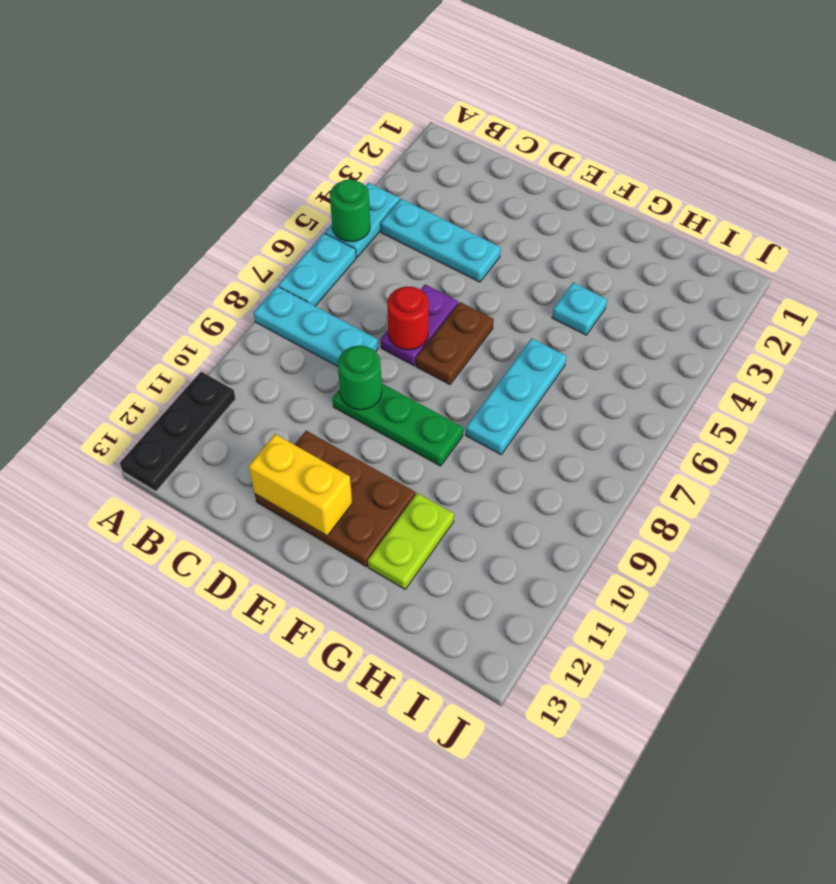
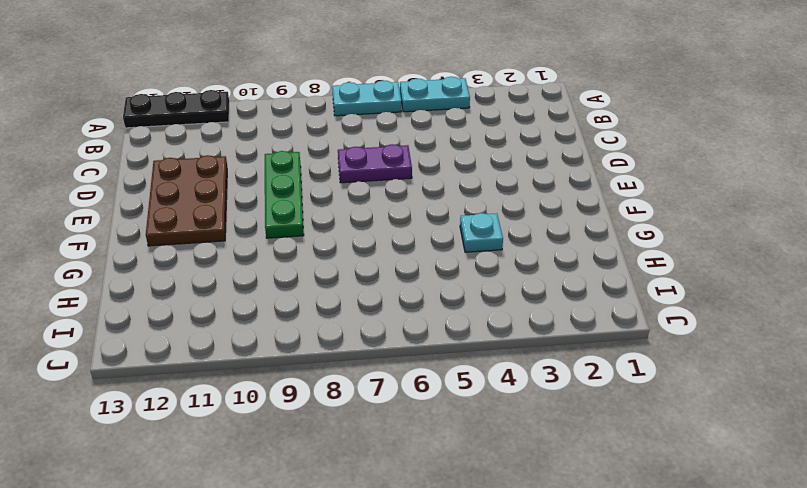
none -> cyan 1x3 plate [254,286,378,366]
none -> cyan 1x3 plate [380,199,501,282]
none -> brown 1x2 plate [416,302,494,385]

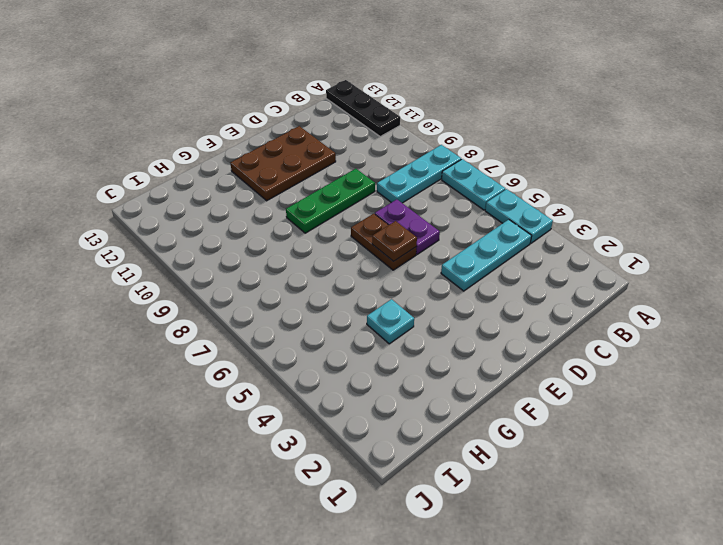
brown 1x1 plate [372,221,417,261] -> none
none -> cyan 1x3 plate [466,338,567,455]
none -> lime 1x2 plate [368,493,454,589]
none -> green 1x1 round brick [330,179,370,242]

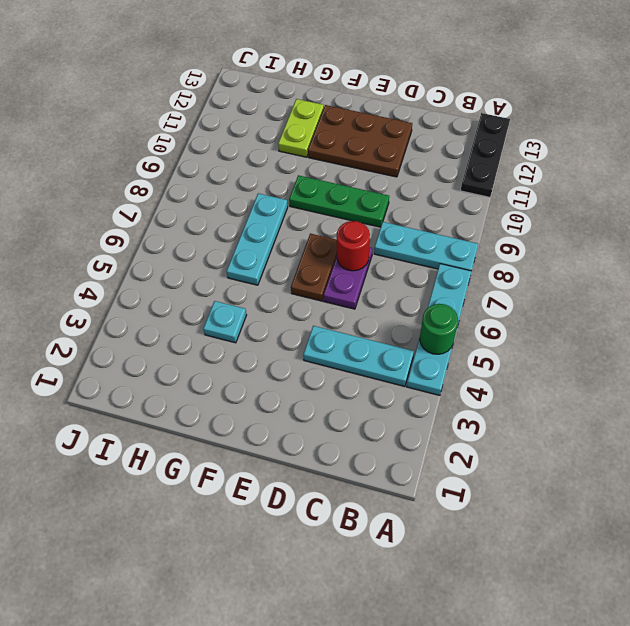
none -> green 1x1 round brick [338,345,382,410]
none -> yellow 1x2 brick [249,434,352,536]

